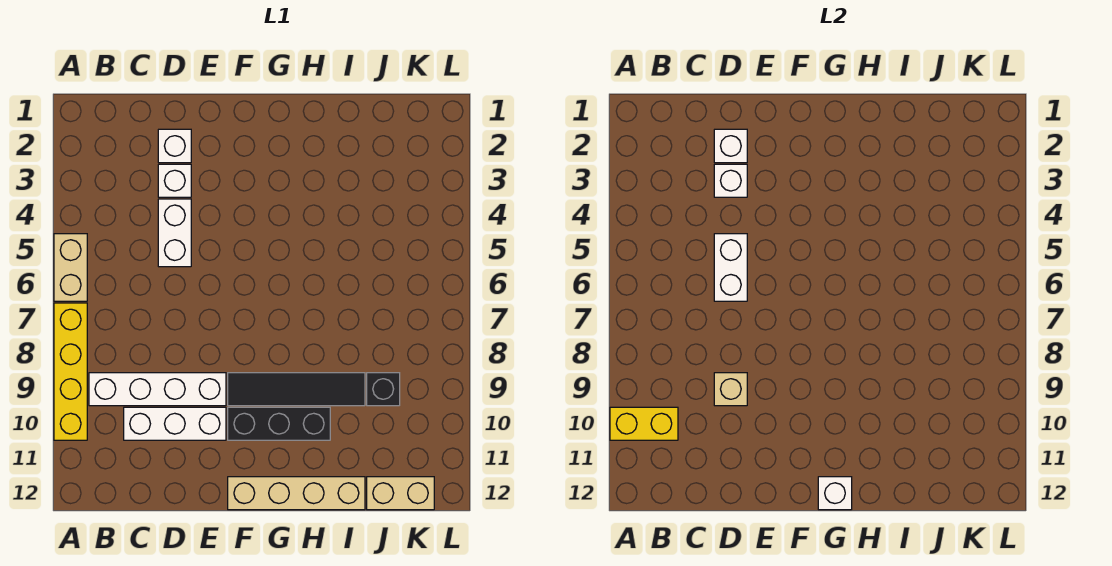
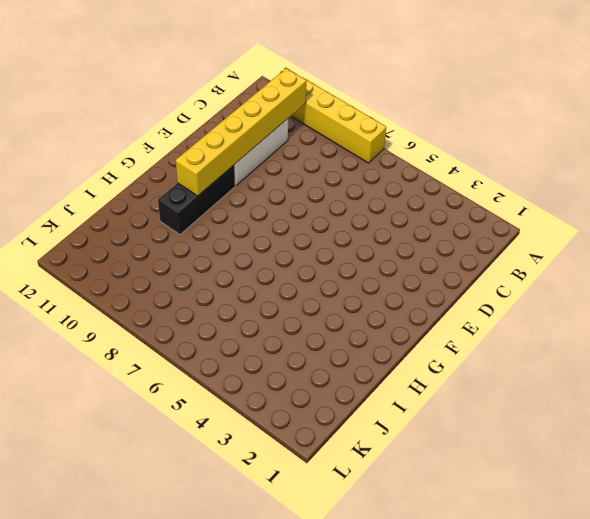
yellow 1x6 brick [176,68,306,196] -> yellow 1x2 brick [610,407,678,440]
none -> tan 1x2 brick [54,234,87,301]
none -> white 1x4 brick [89,373,226,406]
none -> white 1x1 brick [158,129,191,163]

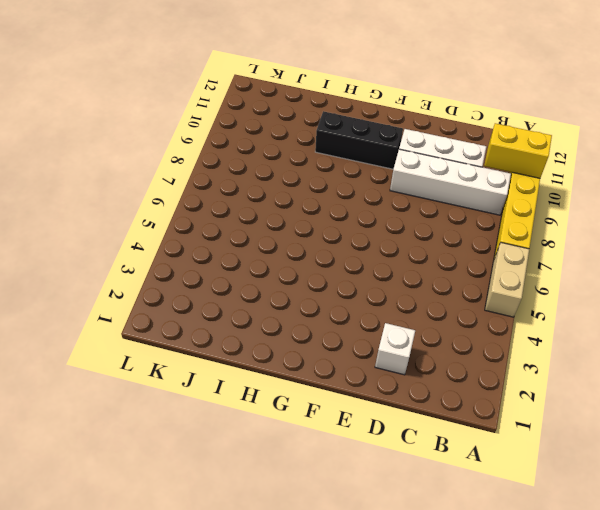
none -> white 1x1 brick [158,164,191,197]
none -> white 1x2 brick [158,199,191,267]
none -> black 1x4 tile [228,373,365,406]

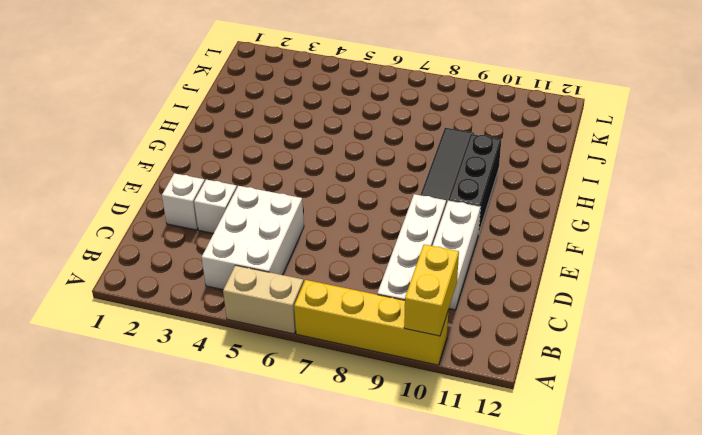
white 2x3 brick [202,186,304,290] -> white 1x2 brick [158,199,191,267]
none -> tan 1x4 brick [228,477,365,510]
none -> black 1x1 brick [367,373,400,406]
none -> tan 1x2 brick [367,477,434,510]

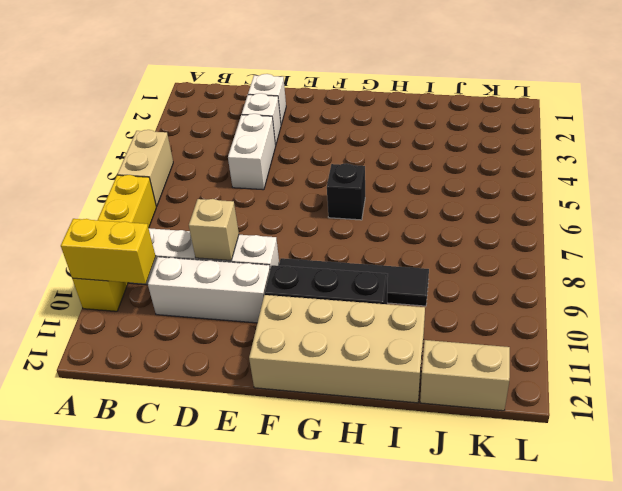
tan 2x4 brick [249,295,425,403] -> tan 1x4 brick [228,477,365,510]
black 1x1 brick [327,163,365,220] -> black 1x1 brick moved to [367,373,400,406]
none -> white 1x1 brick [714,129,747,163]
none -> white 1x1 brick [714,164,747,197]
none -> white 1x2 brick [714,234,747,301]

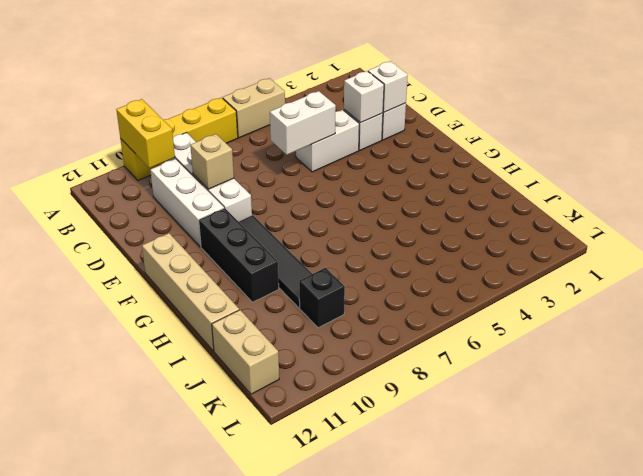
none -> white 1x1 brick [818,477,852,510]

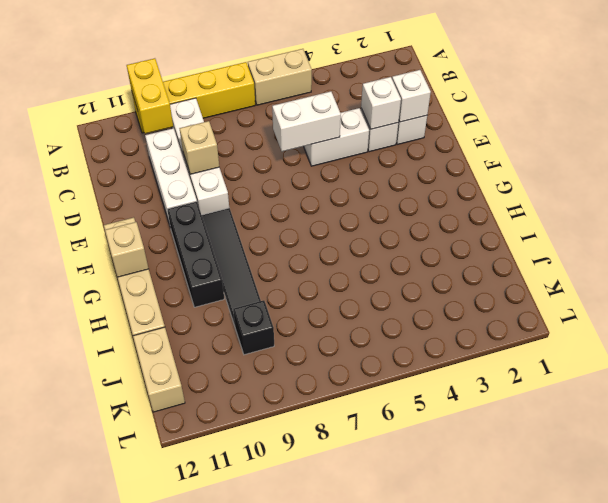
tan 1x1 brick [105,222,149,277] -> white 1x1 brick [818,477,852,510]

